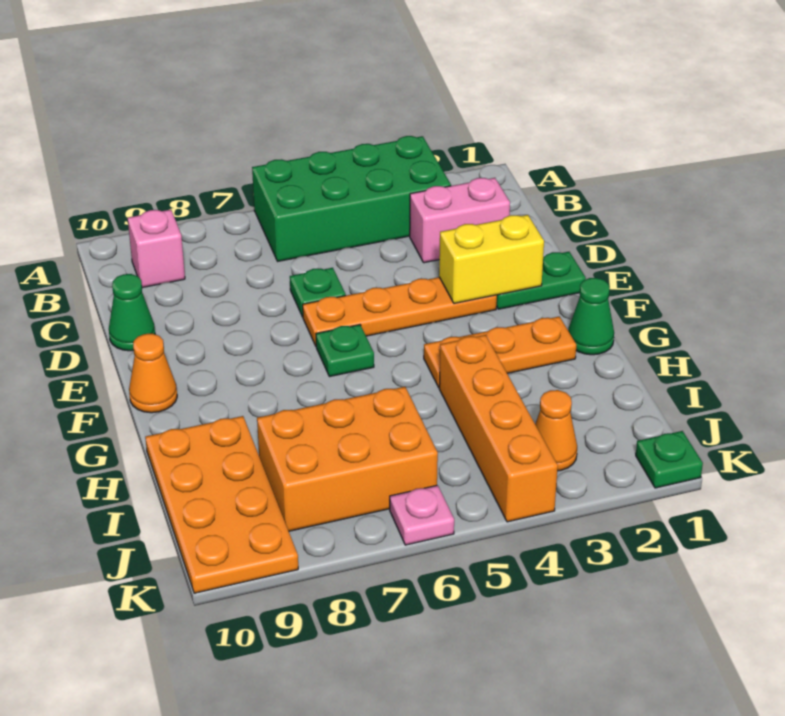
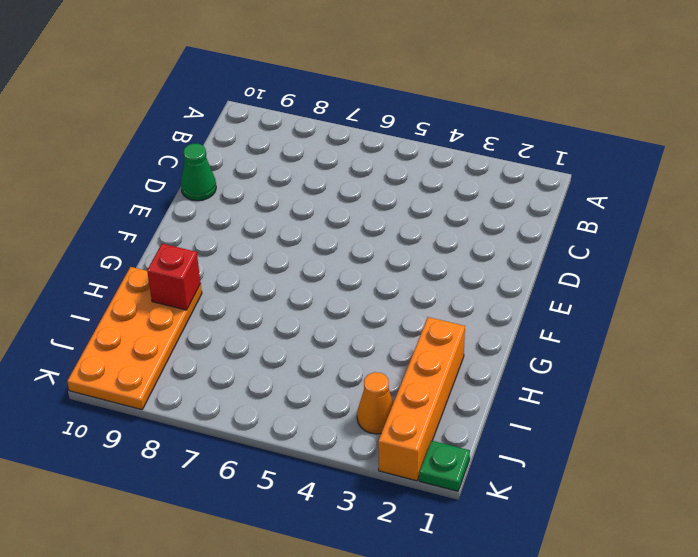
orange 1x4 brick [378,317,465,481] -> orange 1x4 brick moved to [439,335,558,522]
red 1x1 brick [147,244,201,310] -> none
none -> green 2x4 brick [252,136,451,261]
none -> pink 1x1 brick [128,210,185,288]
none -> pink 1x2 brick [410,178,510,263]

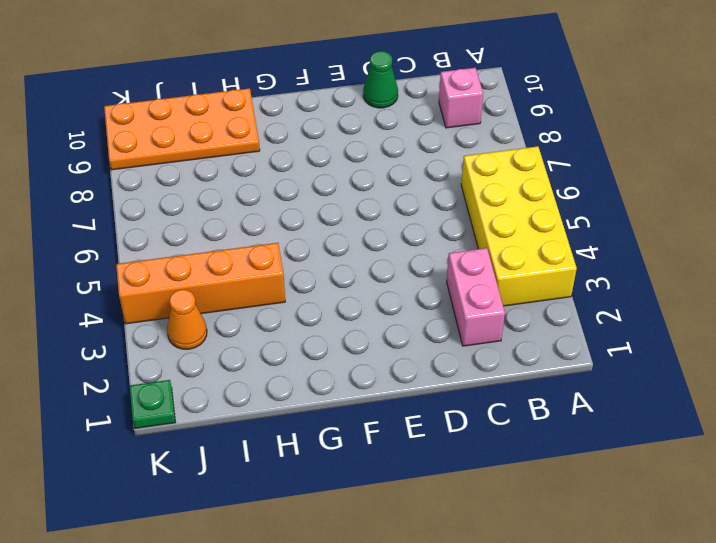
yellow 2x4 brick [461,146,577,306] -> green 2x4 brick [252,136,451,261]
none -> green 1x1 plate [290,268,346,317]
none -> green 1x2 plate [496,252,586,309]
none -> orange 1x4 plate [303,277,497,346]

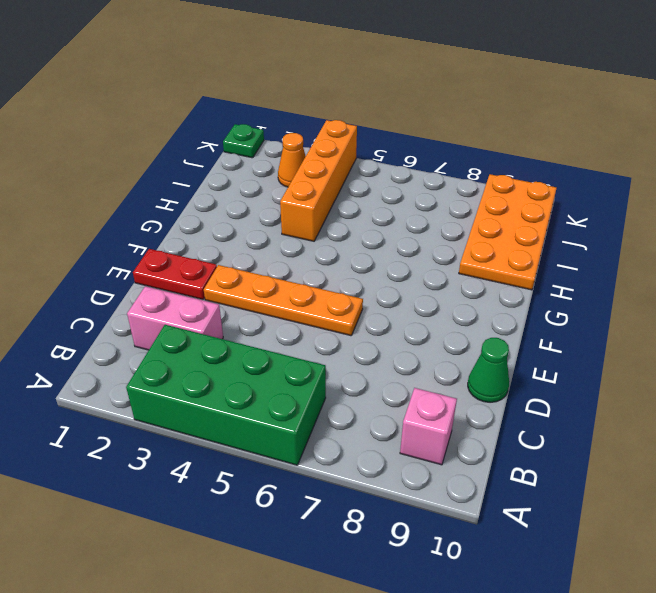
red 1x2 plate [133,249,217,299] -> green 1x2 plate [496,252,586,309]
none -> green 1x1 plate [290,268,346,317]
none -> green 1x1 plate [316,325,374,377]
none -> orange 1x1 cone [129,334,177,413]

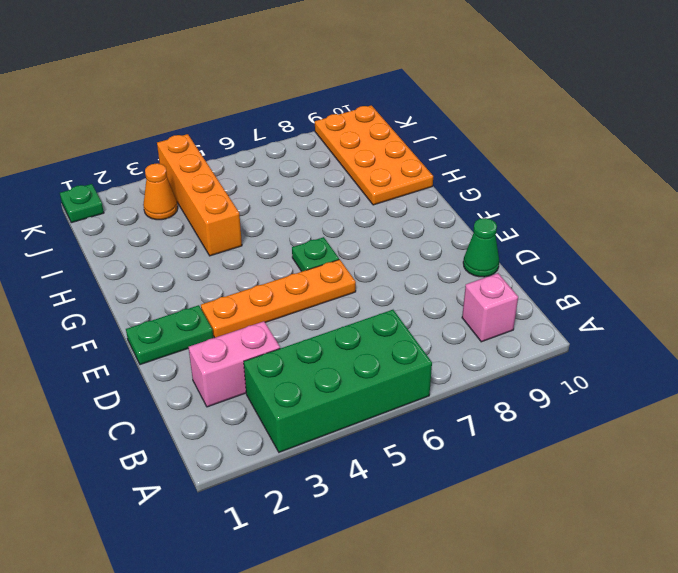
none -> green 1x1 plate [290,268,346,317]
none -> orange 1x1 cone [129,334,177,413]
none -> green 1x1 cone [568,278,614,355]

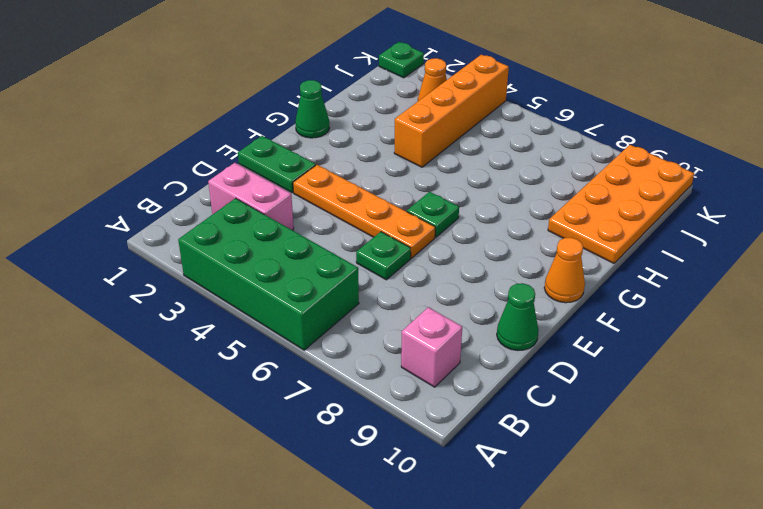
none -> orange 1x3 plate [424,317,576,387]
none -> orange 2x3 brick [257,387,438,531]
none -> pink 1x1 plate [390,485,454,545]

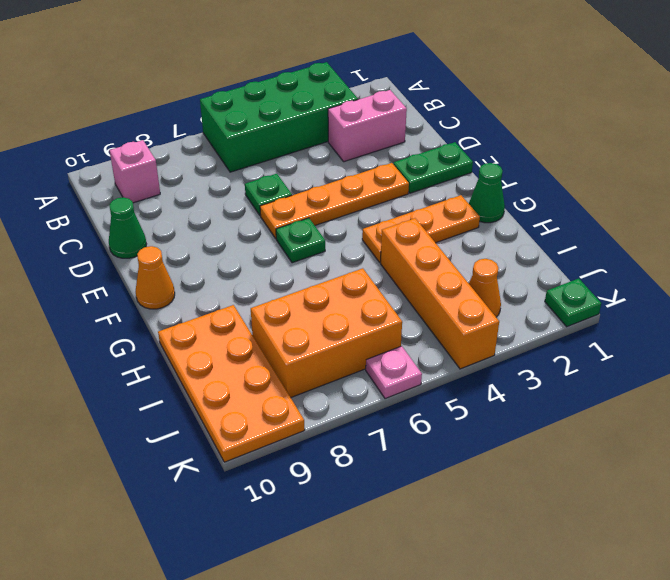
none -> yellow 1x2 brick [439,215,544,303]

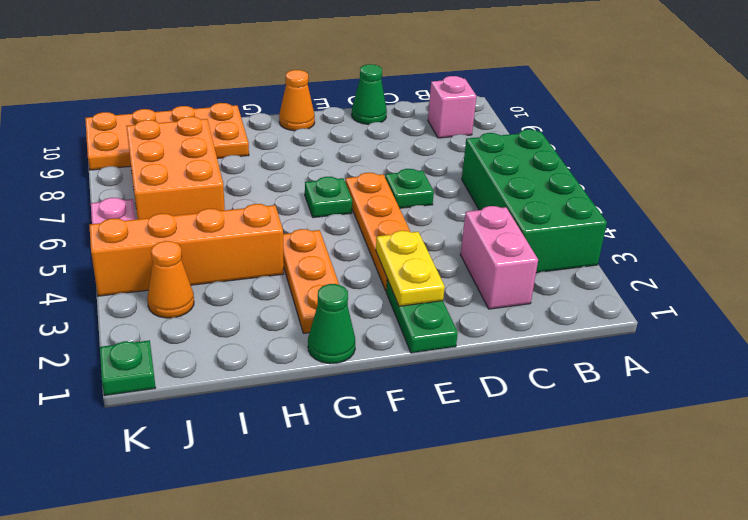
yellow 1x2 plate [376,231,445,306] -> yellow 1x2 brick [439,215,544,303]

